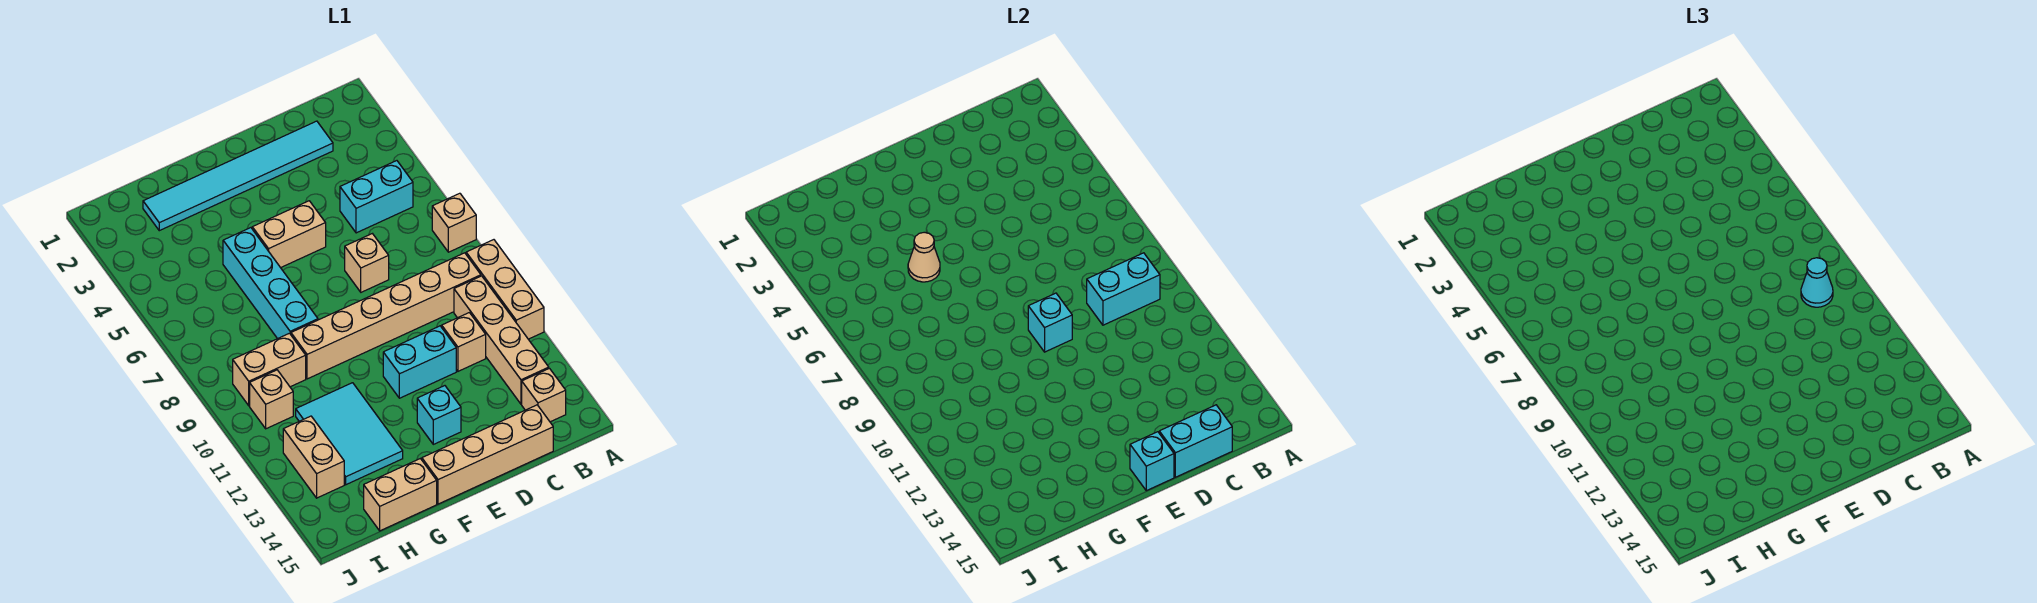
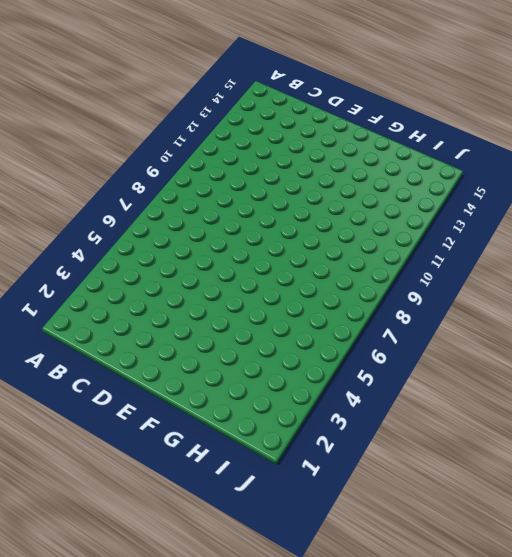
none -> tan 1x1 brick [432,193,476,252]
none -> tan 1x3 brick [466,240,544,339]
none -> cyan 1x2 brick [340,161,413,233]

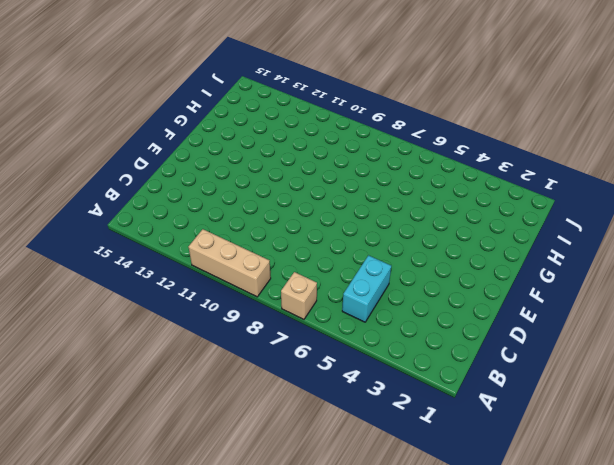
none -> tan 1x6 brick [291,253,481,379]
none -> tan 1x4 brick [454,276,549,404]
none -> tan 1x1 brick [522,368,566,422]

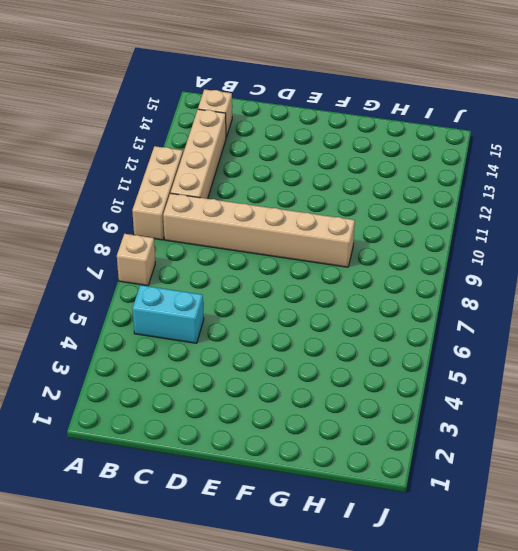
none -> cyan 1x6 tile [143,121,333,231]
none -> tan 1x1 brick [442,313,486,371]
none -> tan 1x4 brick [422,405,553,504]

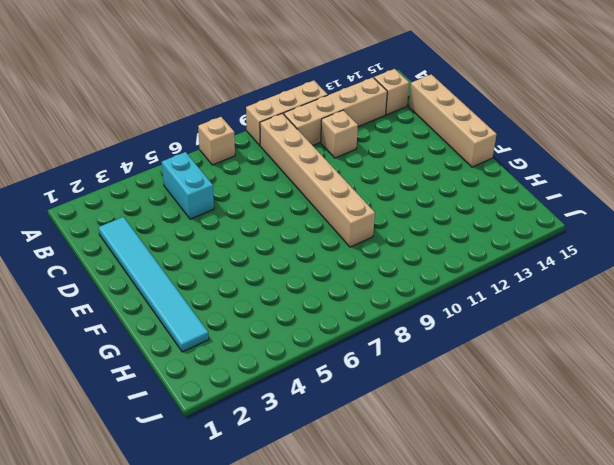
none -> tan 1x1 brick [345,234,389,292]
none -> cyan 1x2 brick [383,326,456,398]
none -> tan 1x2 brick [252,201,326,268]

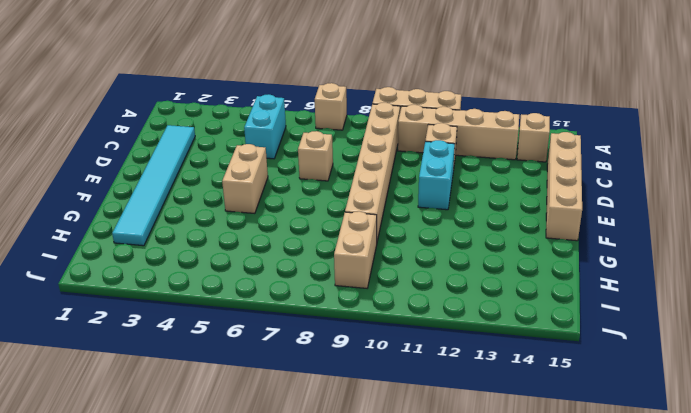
none -> cyan 1x1 brick [417,386,461,444]
none -> cyan 1x4 brick [223,228,318,339]
none -> cyan 2x3 tile [296,383,403,485]

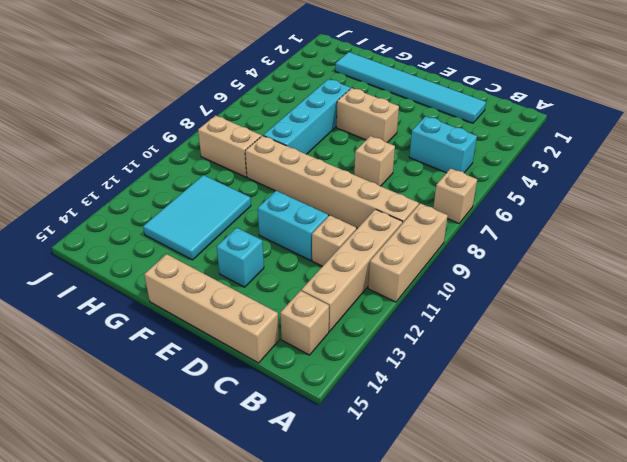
none -> tan 1x2 brick [364,459,437,531]
none -> tan 1x1 brick [250,370,293,429]
none -> tan 1x2 brick [283,416,344,498]

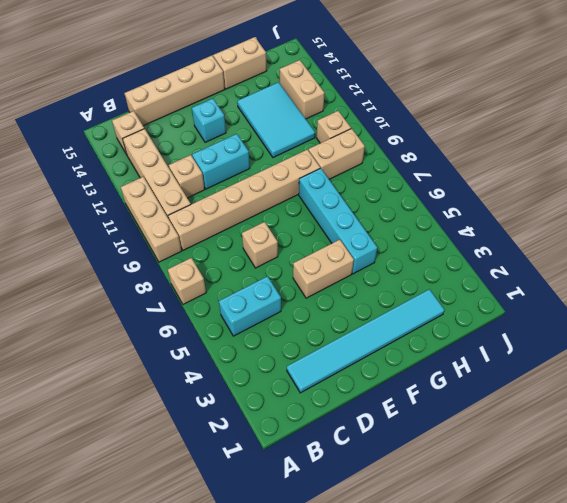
none -> cyan 1x2 brick [1087,253,1160,325]
none -> cyan 1x2 brick [1159,405,1232,477]
none -> cyan 1x1 brick [1028,293,1072,352]

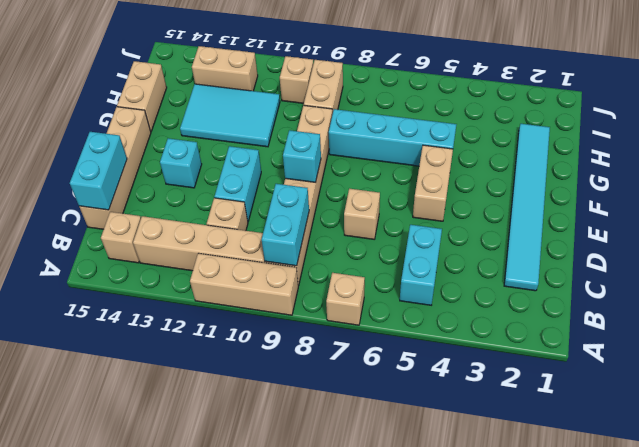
none -> cyan 1x1 brick [1130,432,1174,491]
none -> tan 1x1 cone [908,232,940,282]
none -> cyan 1x1 cone [1801,258,1833,307]

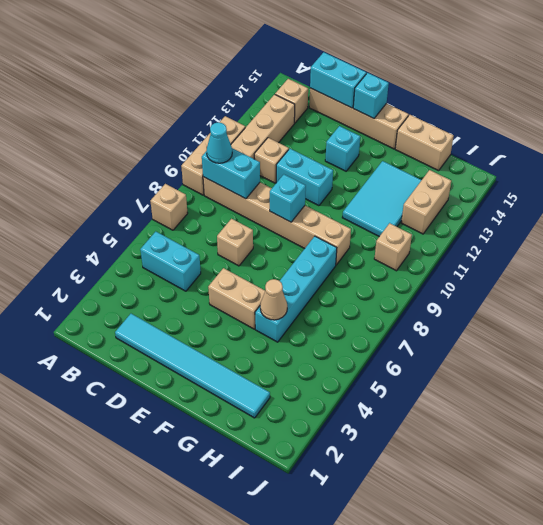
none -> tan 1x2 brick [233,333,306,406]

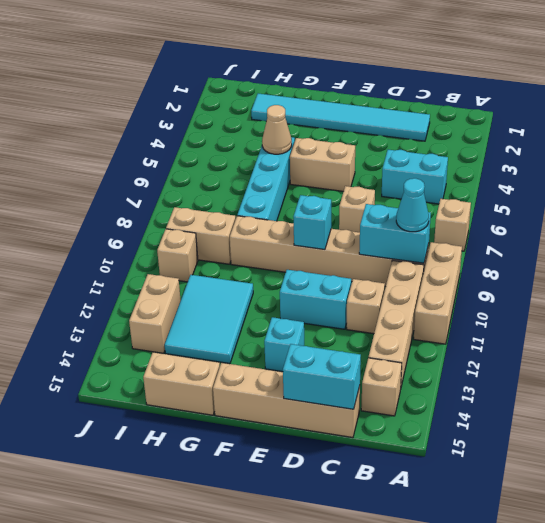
none -> cyan 1x1 brick [1130,432,1174,491]

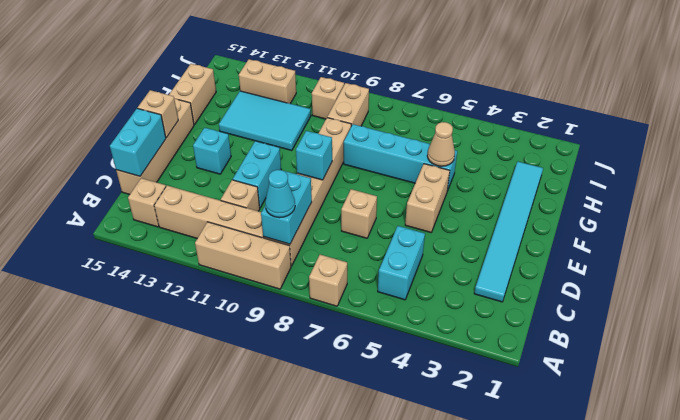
tan 1x1 brick [138,90,178,138] -> cyan 1x1 brick [1130,432,1174,491]

